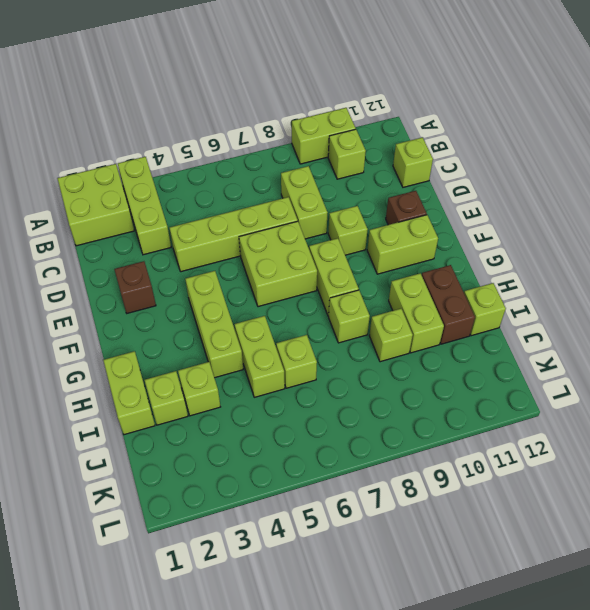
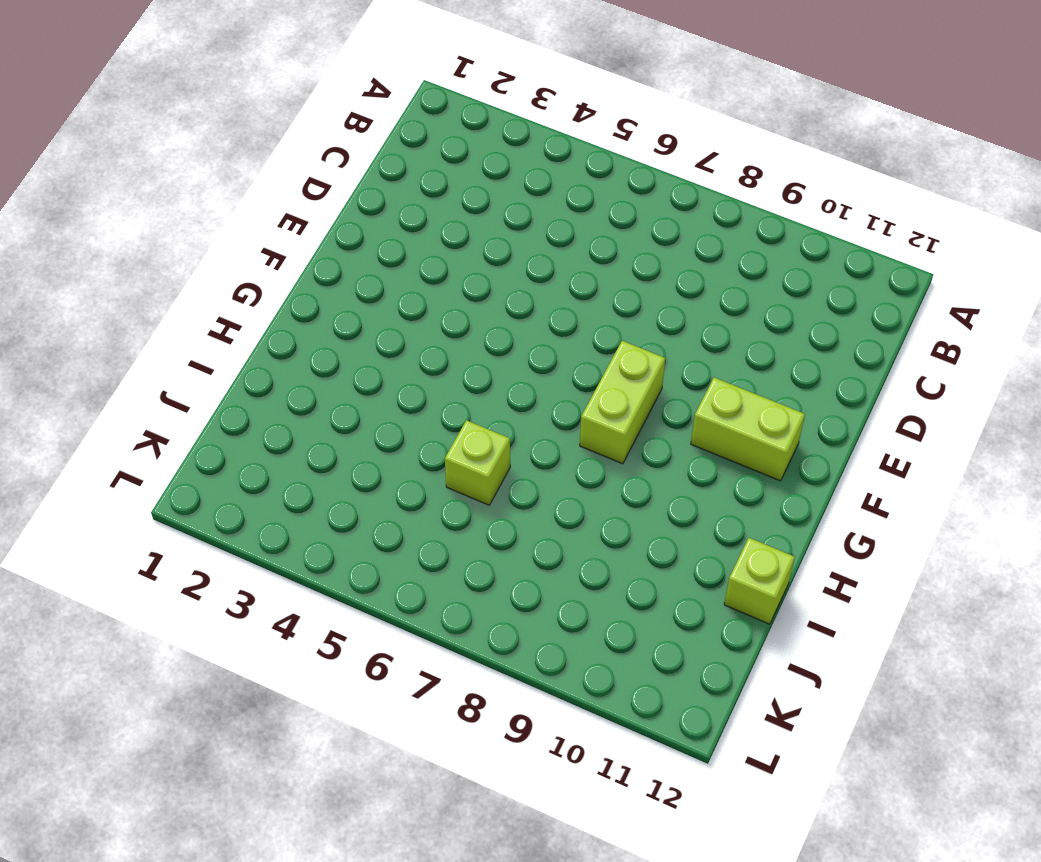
none -> lime 2x2 brick [57,164,134,246]
none -> lime 1x3 brick [118,157,171,255]
none -> lime 1x2 brick [292,108,356,164]

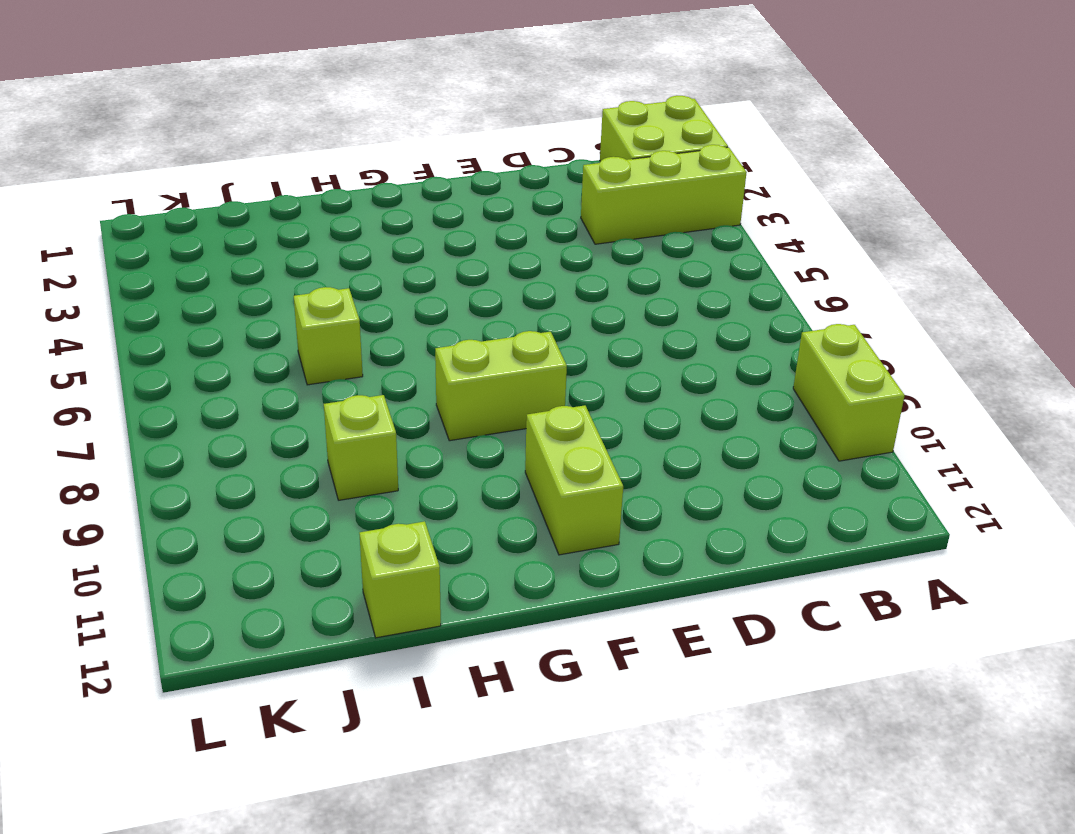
none -> lime 1x1 brick [328,129,366,179]
none -> lime 1x2 brick [281,166,328,239]
none -> lime 1x1 brick [393,137,433,187]

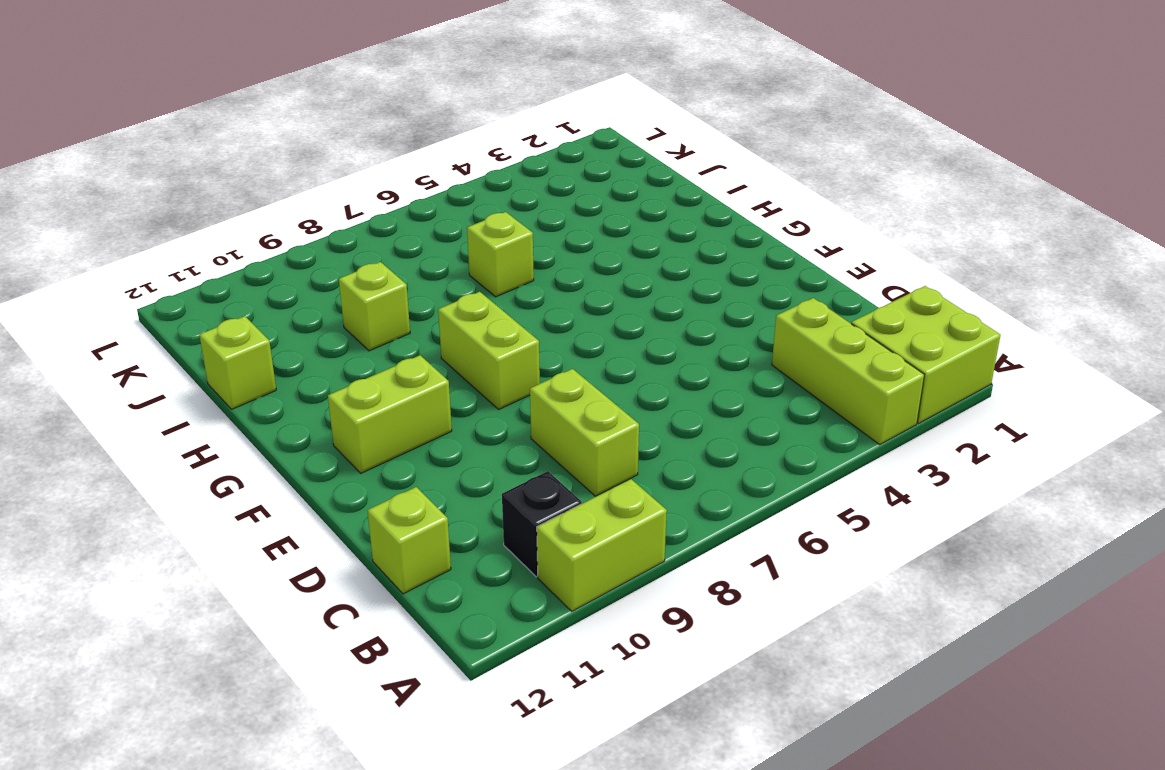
black 1x1 brick [502,471,582,577] -> lime 1x1 brick [328,129,366,179]
none -> lime 1x4 brick [170,197,298,272]
none -> brown 1x1 brick [114,261,156,313]
none -> lime 2x2 brick [239,221,317,307]

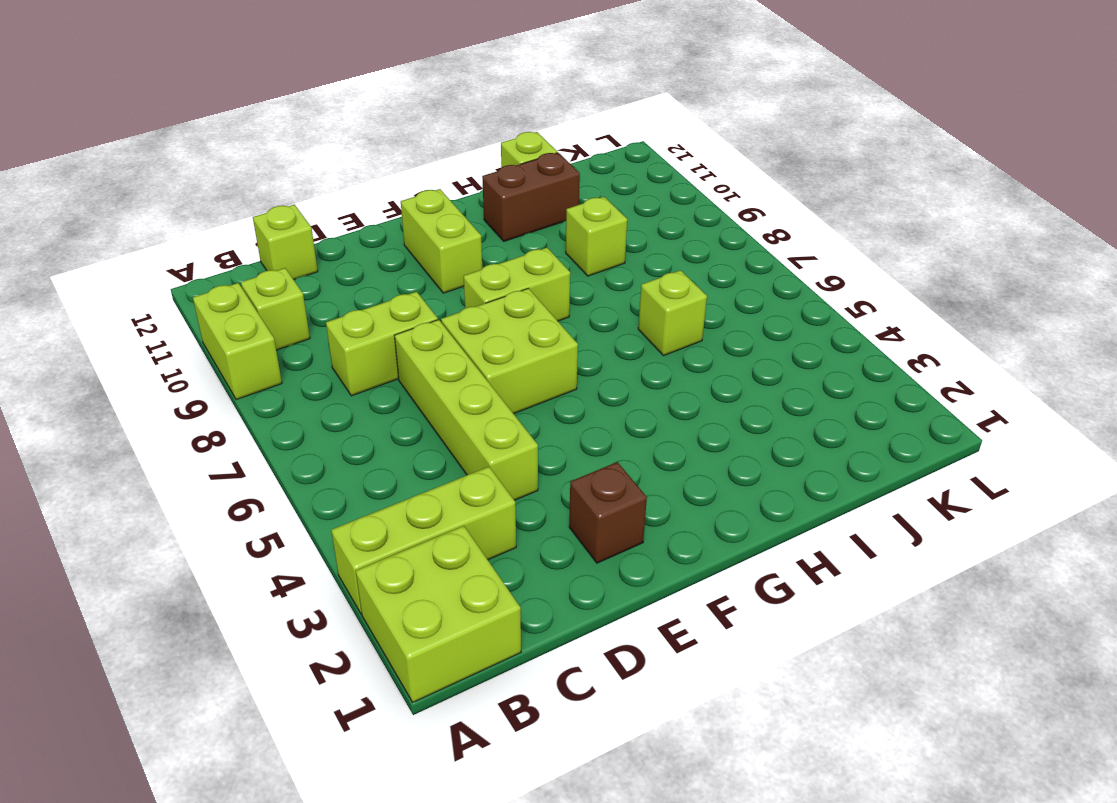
none -> lime 1x1 brick [328,206,368,255]
none -> brown 1x1 brick [386,191,427,225]
none -> lime 1x3 brick [185,271,243,378]

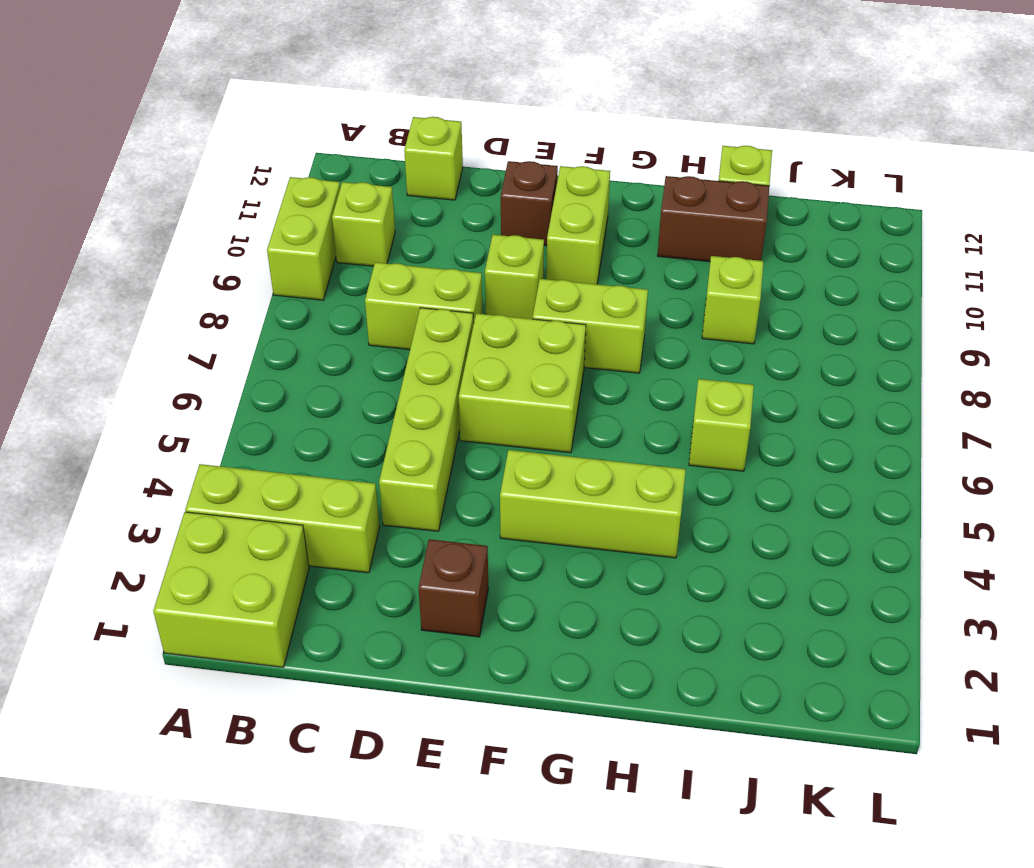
none -> lime 1x2 brick [103,351,155,435]
none -> lime 1x2 brick [235,316,285,397]
none -> lime 1x1 brick [329,290,370,343]

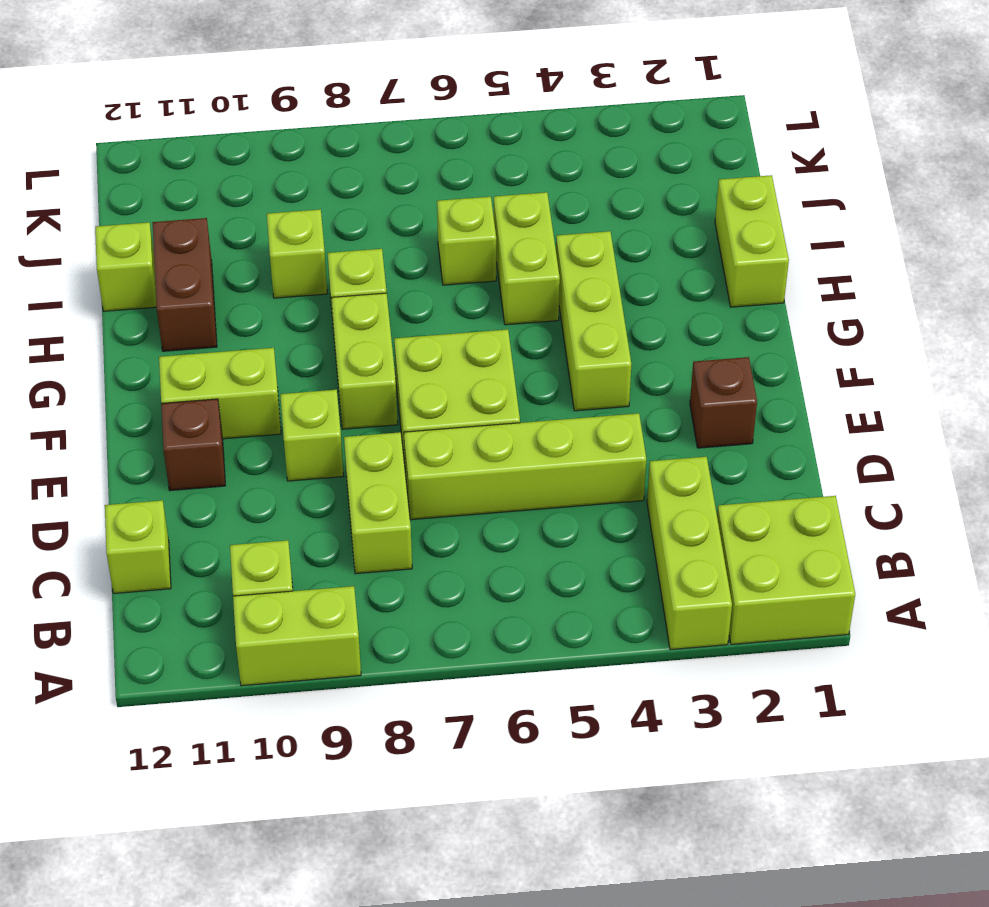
none -> lime 1x2 brick [389,273,444,353]
none -> lime 1x1 brick [145,371,188,425]
none -> lime 1x1 brick [178,362,220,416]

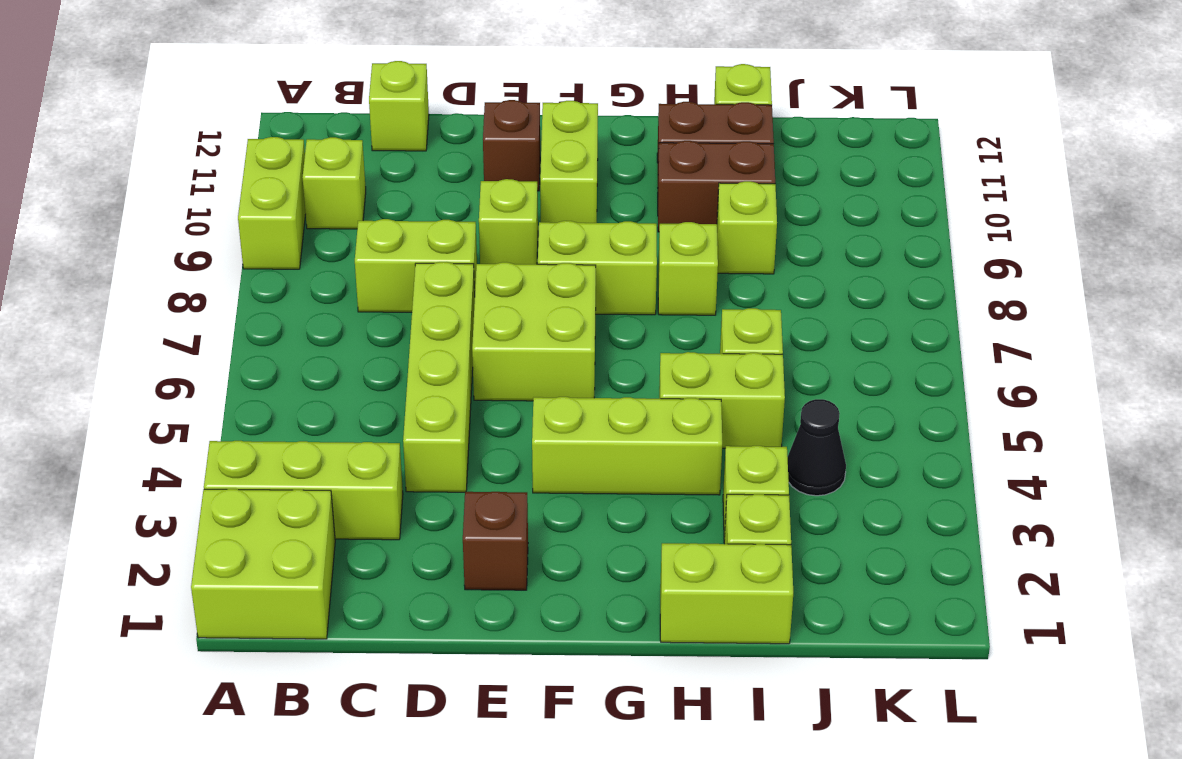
brown 1x2 brick [658,141,775,232] -> lime 1x2 brick [389,273,444,353]
black 1x1 cone [788,399,846,496] -> none

